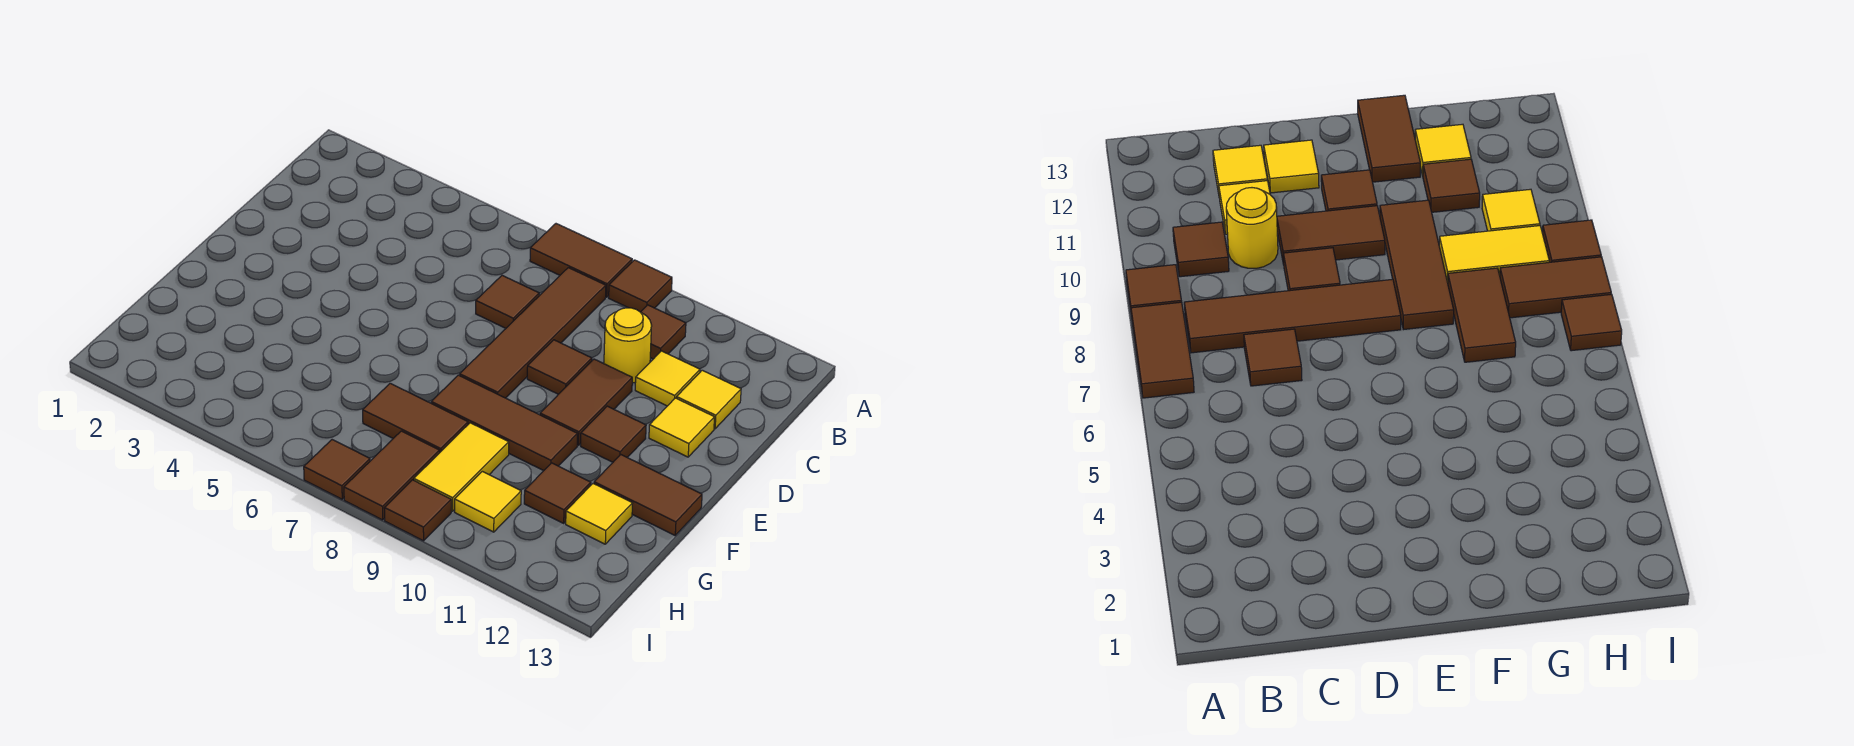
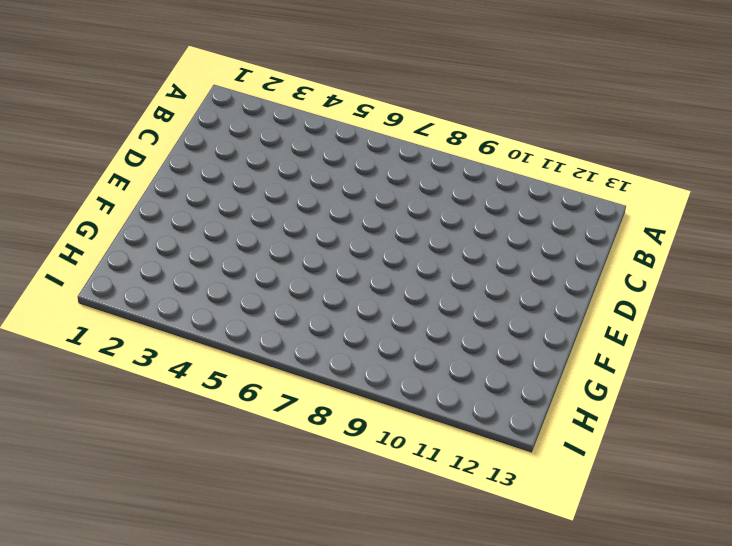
none -> brown 1x2 tile [530,224,632,297]
none -> brown 1x1 tile [609,260,672,312]
none -> brown 1x4 tile [460,268,606,398]

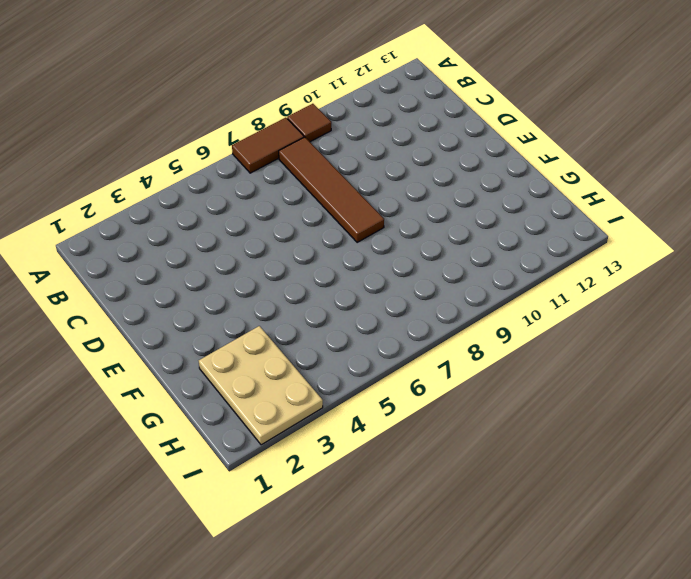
tan 2x3 plate [199,326,323,445] -> none
none -> brown 1x1 tile [641,305,686,359]
none -> brown 1x1 tile [476,275,539,328]
none -> yellow 1x1 round brick [604,308,652,383]

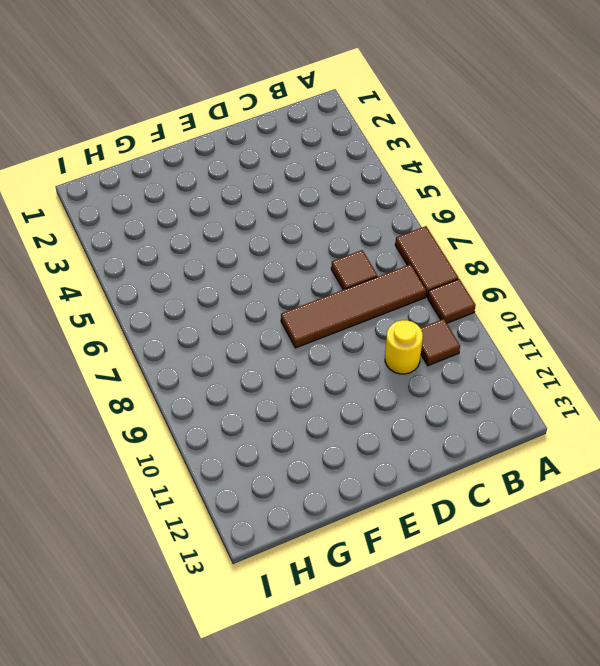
none -> yellow 1x1 tile [635,351,700,406]
none -> yellow 1x1 tile [677,370,741,429]
none -> brown 1x1 tile [527,340,592,394]

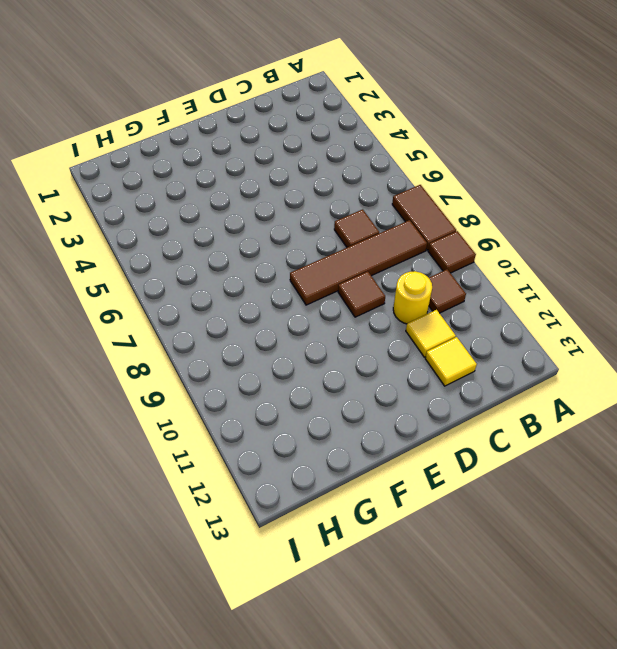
none -> brown 1x2 tile [540,359,632,445]
none -> yellow 1x1 tile [649,398,715,457]
none -> brown 1x1 tile [581,406,646,462]

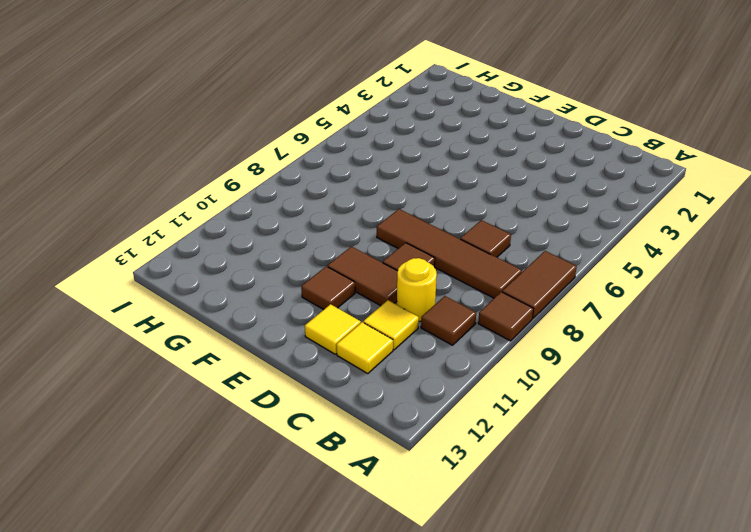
none -> brown 1x3 tile [431,375,578,471]
none -> brown 1x2 tile [594,455,702,535]
none -> brown 1x2 tile [363,383,468,452]

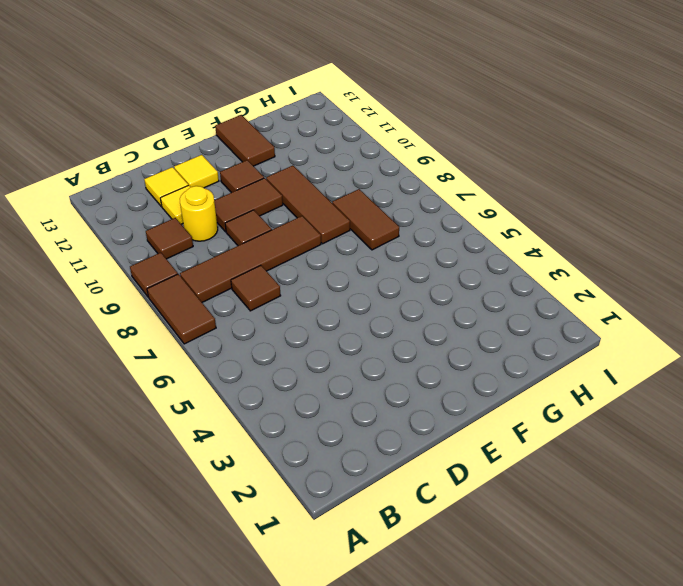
none -> yellow 1x2 tile [414,423,509,511]
none -> brown 1x1 tile [524,463,591,523]
none -> yellow 1x1 tile [566,484,633,544]

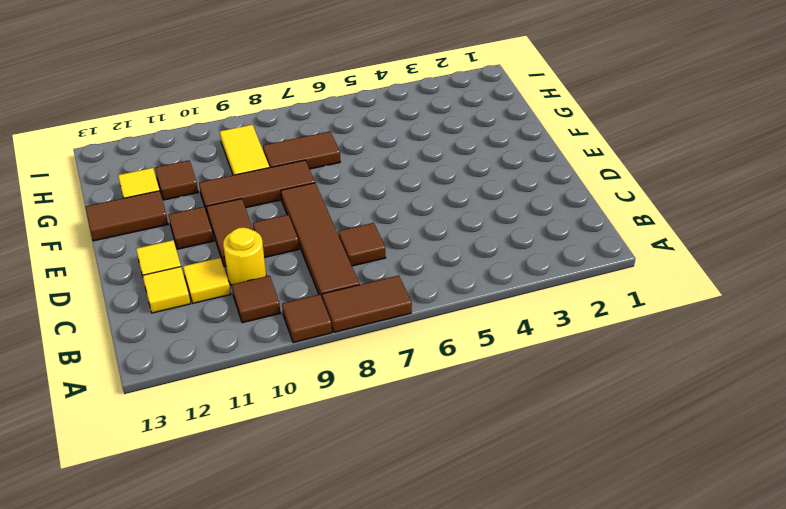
none -> brown 1x2 tile [344,431,440,520]
none -> yellow 1x1 tile [455,471,521,532]
none -> brown 1x1 tile [304,440,370,499]

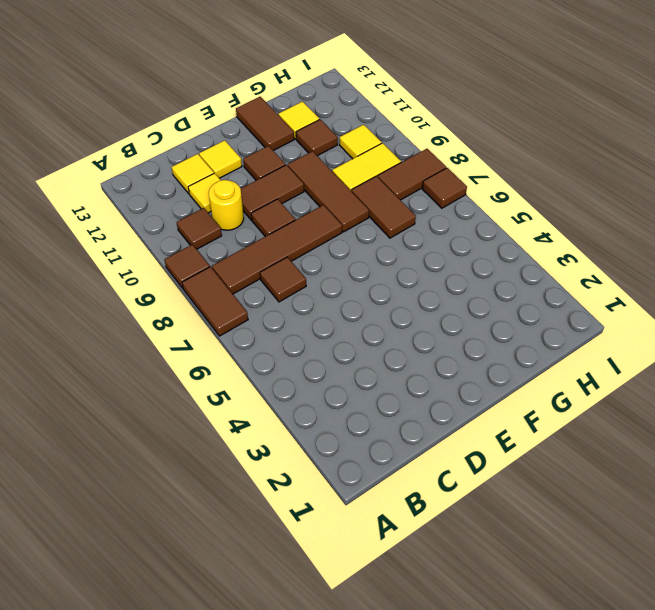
none -> brown 1x1 tile [384,480,451,541]

